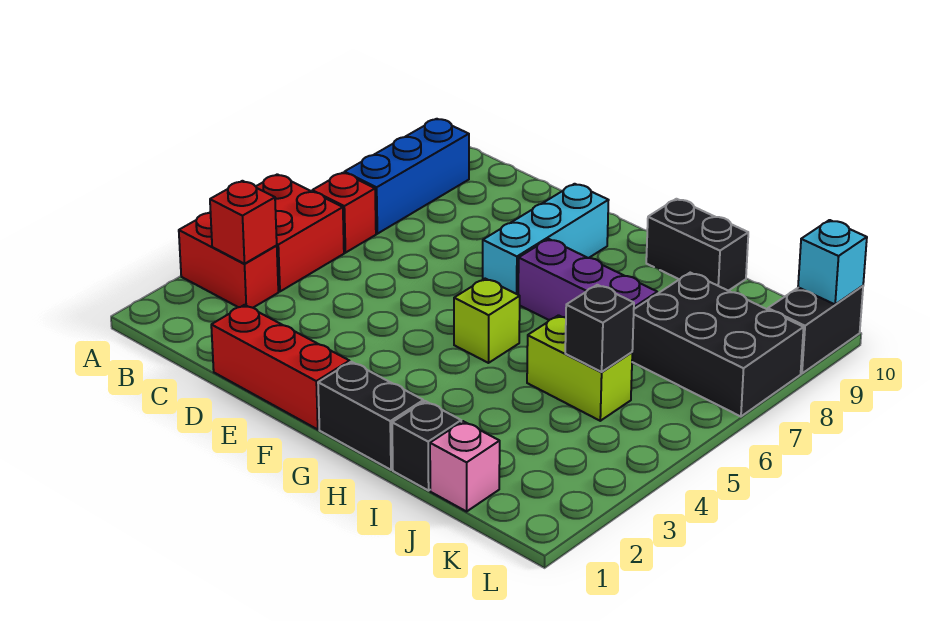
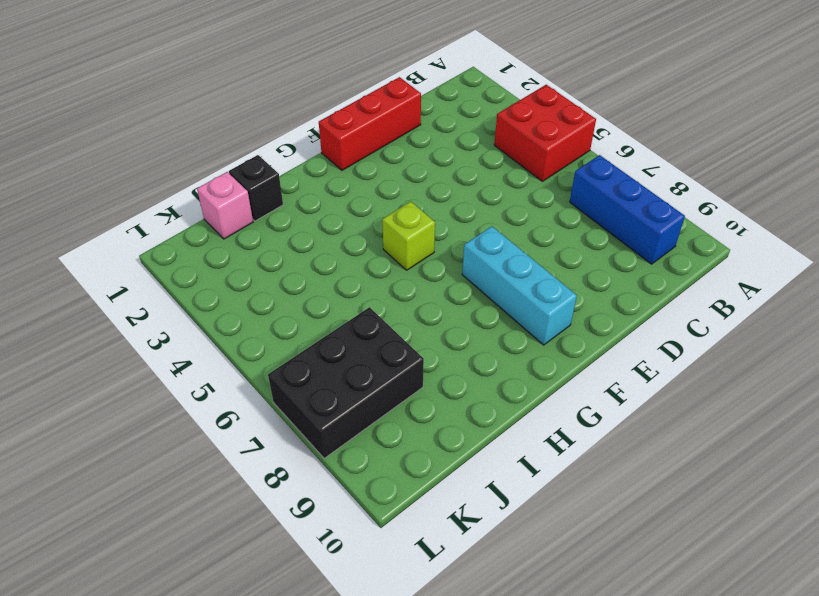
none -> red 1x2 brick [179,212,278,308]
none -> red 1x1 brick [312,173,376,253]
none -> black 1x2 brick [318,362,423,470]

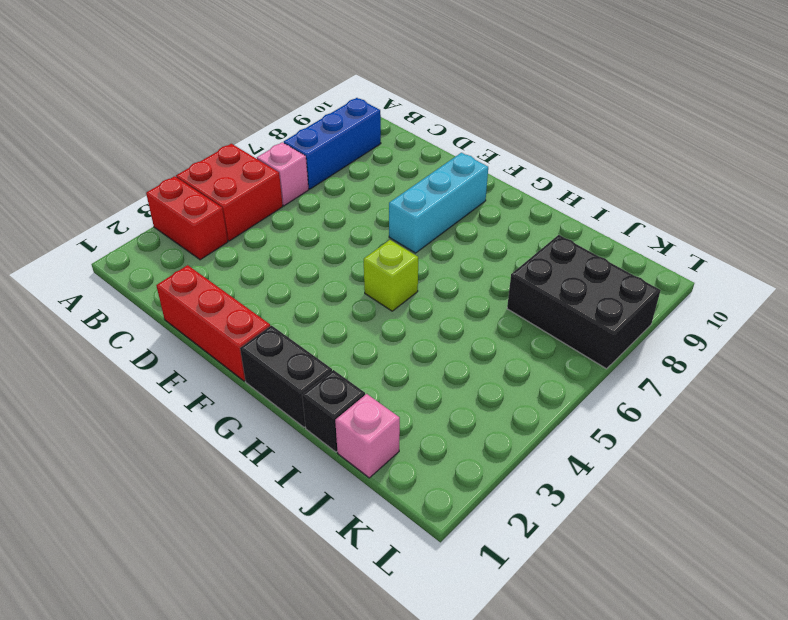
pink 1x1 brick [257,142,309,206] -> red 1x1 brick [312,173,376,253]
none -> purple 1x3 brick [518,239,657,320]
none -> black 1x2 brick [646,199,748,291]
none -> lime 1x2 brick [527,315,632,421]

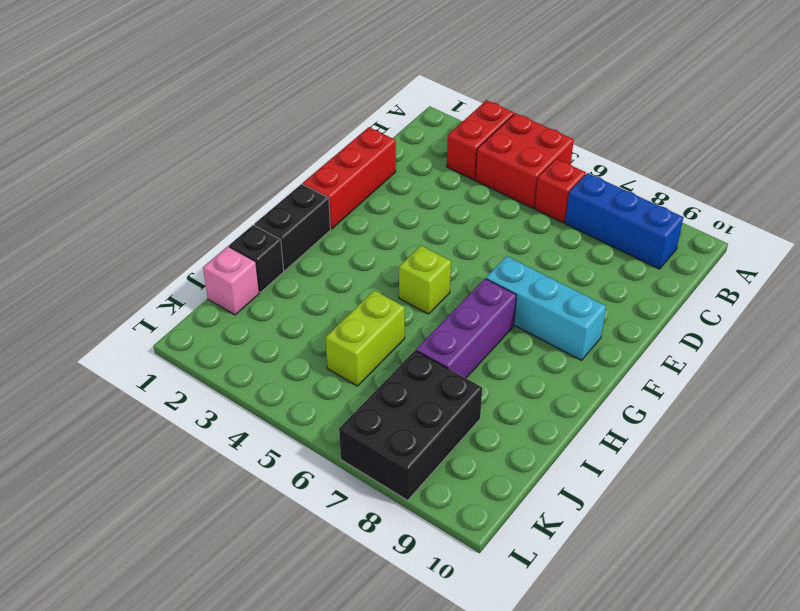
none -> black 1x2 brick [646,199,748,291]
none -> black 1x2 brick [768,286,863,374]
none -> red 1x1 brick [210,181,277,264]

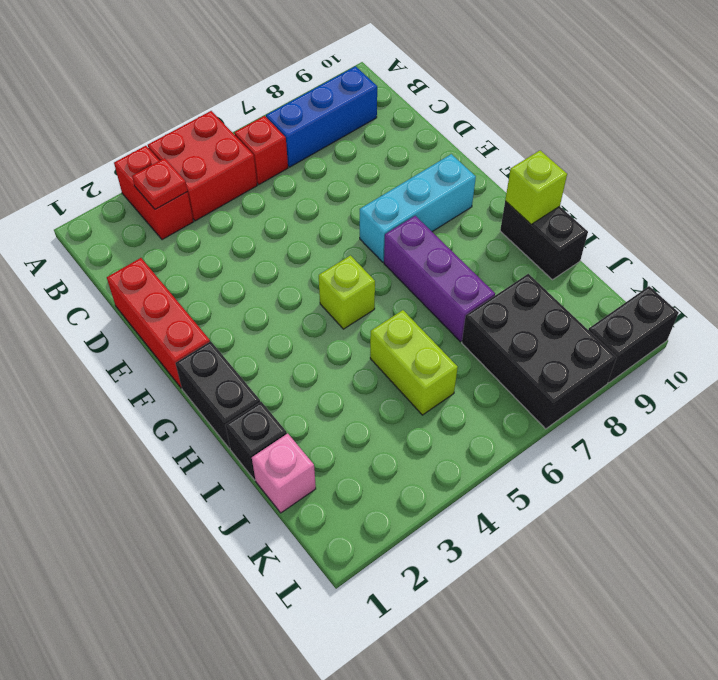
red 1x1 plate [132,158,187,209] -> red 1x1 brick [210,181,277,264]
lime 1x1 brick [505,151,567,224] -> none
none -> black 1x1 brick [565,285,634,372]
none -> cyan 1x1 brick [798,220,867,304]

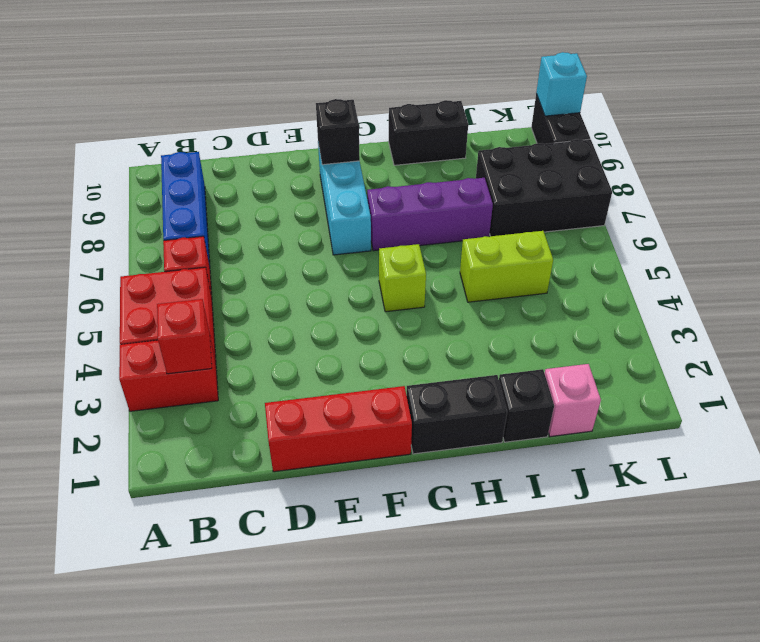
black 1x1 brick [316,99,360,165] -> black 1x1 brick moved to [565,285,634,372]

